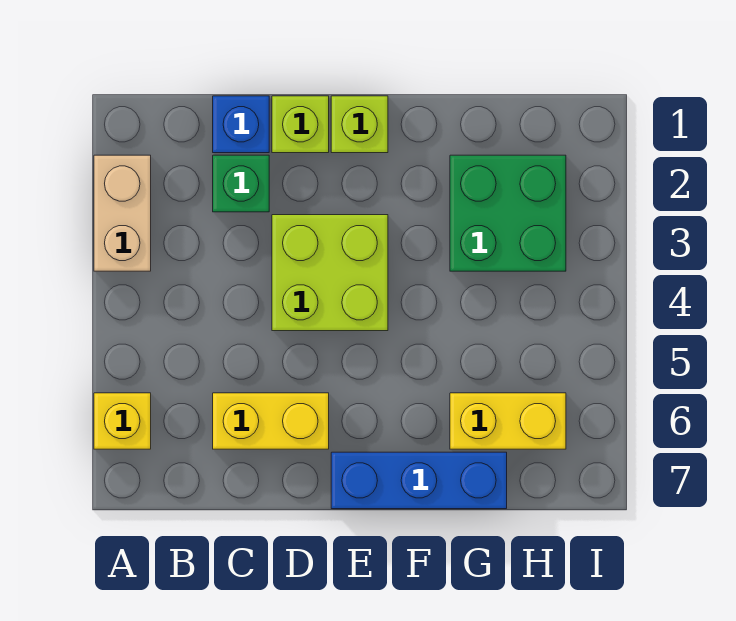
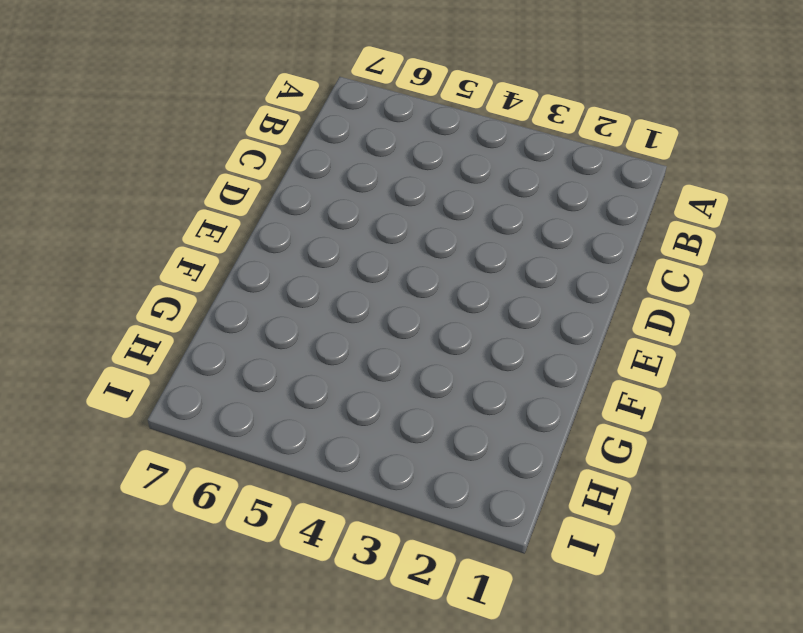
none -> tan 1x2 brick [94,155,151,271]
none -> yellow 1x1 brick [94,393,151,449]

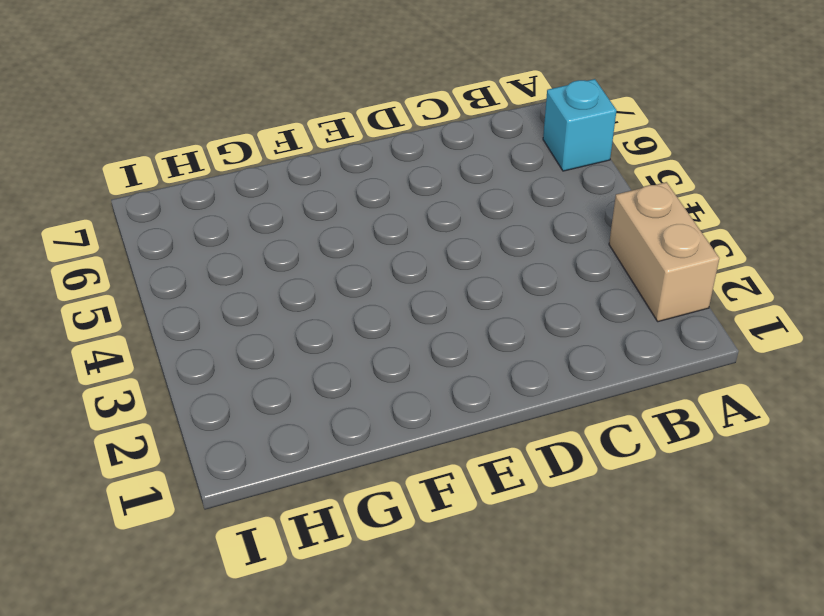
cyan 1x1 brick [543,79,617,171] -> yellow 1x1 brick [94,393,151,449]
none -> blue 1x1 brick [213,96,269,153]
none -> green 1x1 brick [213,155,269,212]

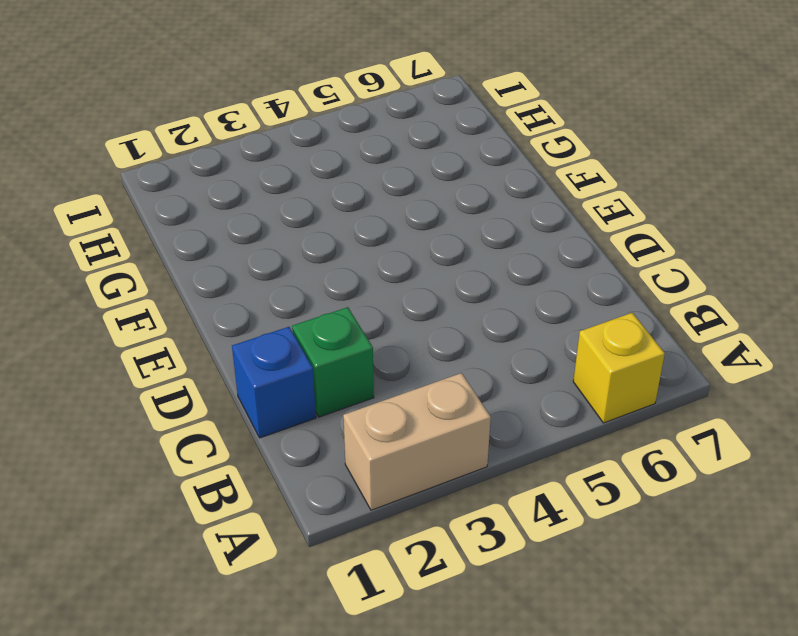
none -> yellow 1x2 brick [213,393,329,449]
none -> lime 1x1 brick [272,96,329,153]

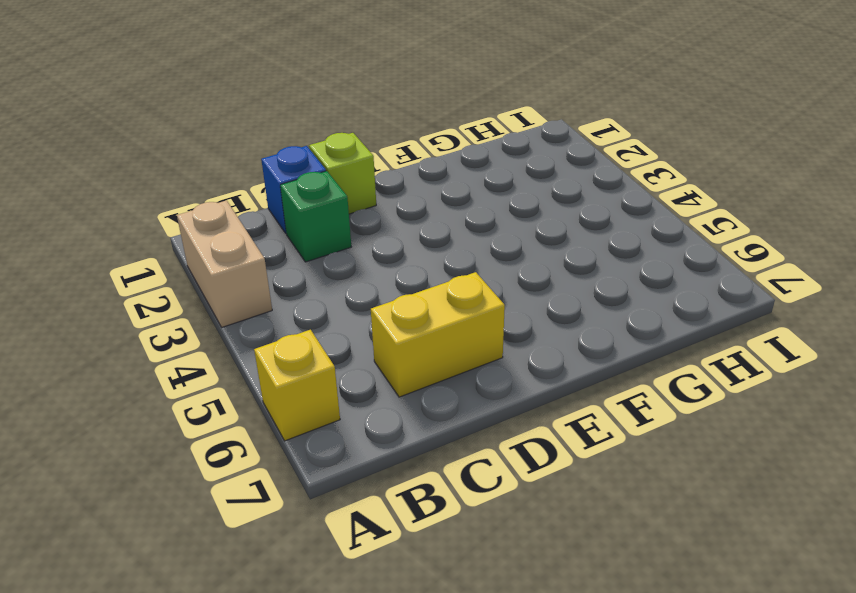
none -> lime 2x2 brick [272,215,388,331]
none -> lime 1x1 brick [331,96,388,153]

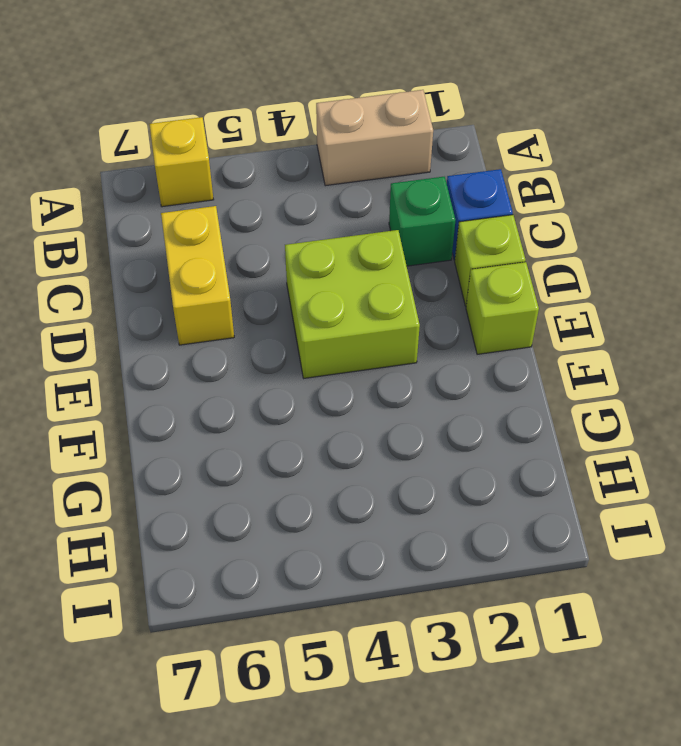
none -> blue 1x3 brick [331,452,507,509]
none -> green 2x2 brick [450,155,566,271]

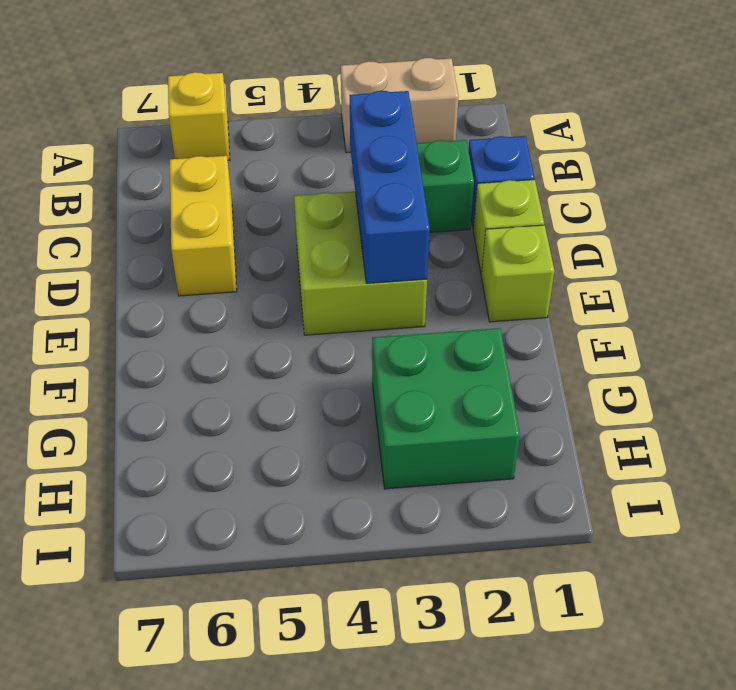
blue 1x3 brick [350,91,430,283] -> blue 1x3 brick moved to [331,452,507,509]
none -> yellow 1x2 brick [450,393,566,449]

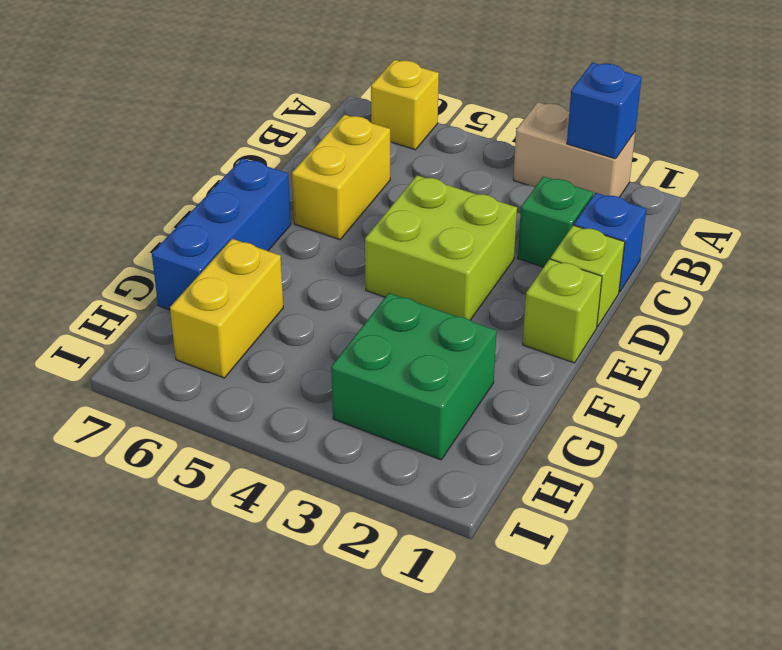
blue 1x1 brick [567,63,642,159] -> none

